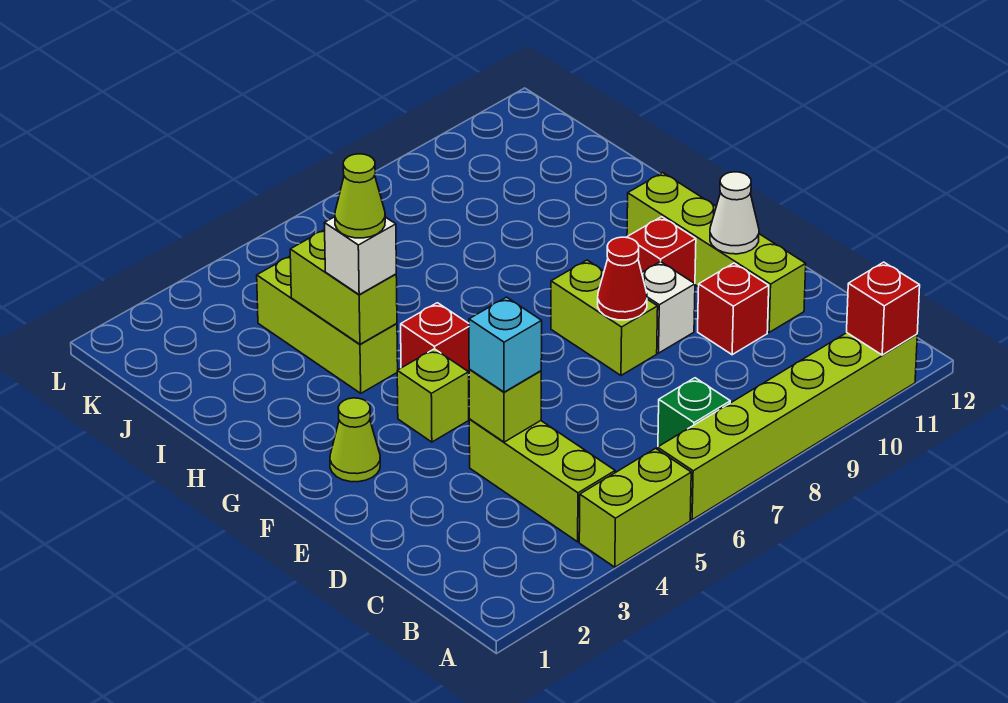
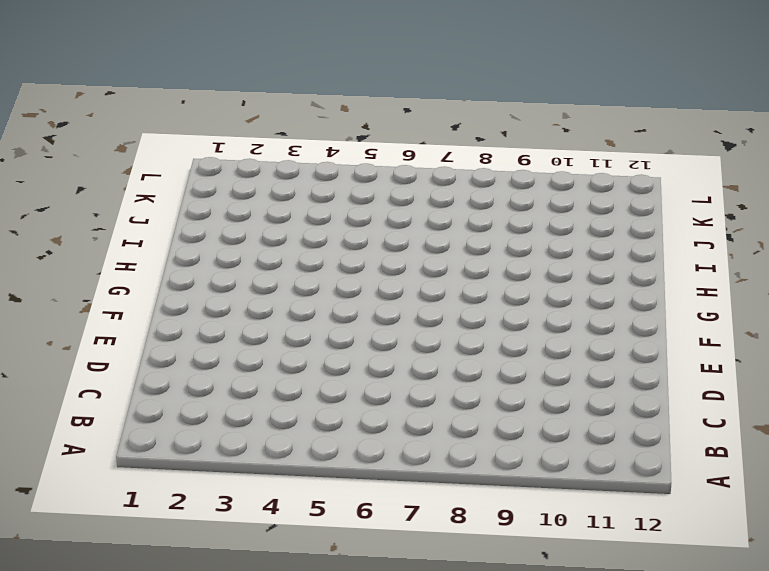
none -> lime 1x2 brick [579,448,691,567]
none -> lime 1x6 brick [657,333,917,520]
none -> lime 1x3 brick [469,419,615,542]

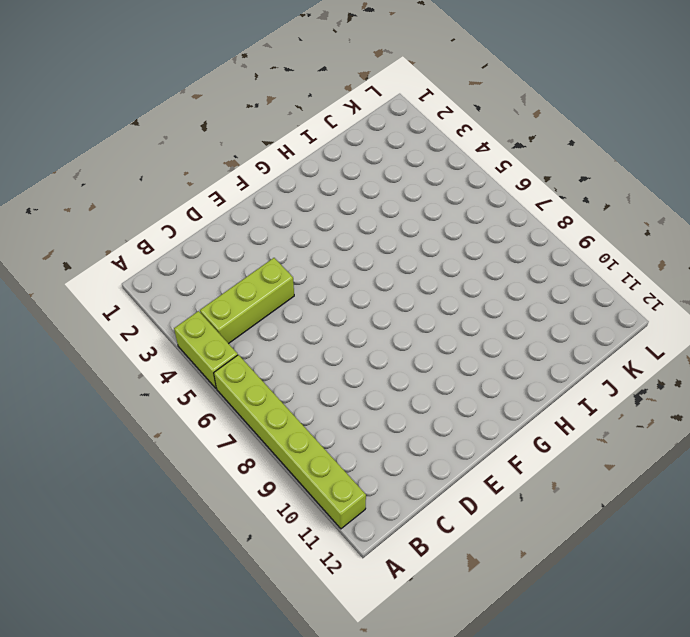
none -> green 1x1 brick [658,378,730,447]
none -> red 1x1 brick [698,263,769,355]
none -> lime 1x4 brick [627,173,806,332]

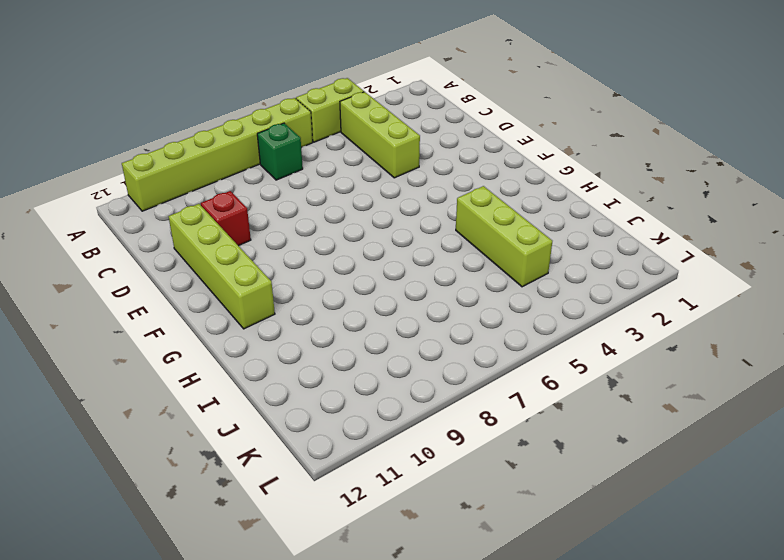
none -> lime 1x2 brick [551,260,658,375]
none -> white 1x1 brick [642,261,695,353]
none -> lime 1x1 cone [330,398,380,482]

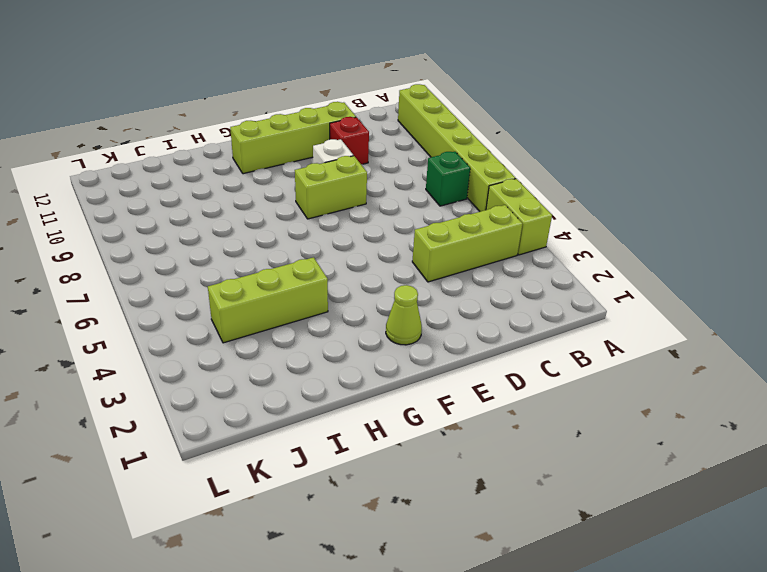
none -> lime 1x1 brick [397,349,469,442]
none -> red 1x1 brick [626,217,696,283]
none -> red 1x1 brick [401,303,470,372]

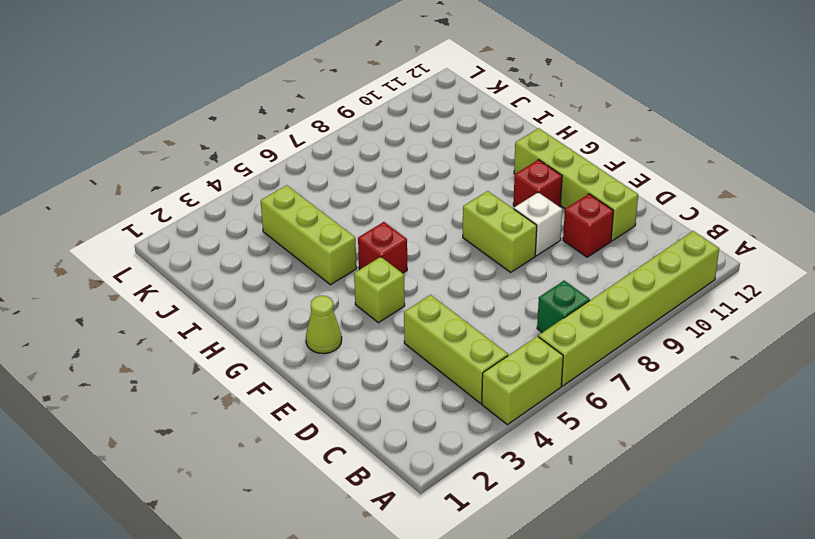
none -> red 1x1 brick [847,262,920,355]
none -> lime 1x1 brick [469,370,541,442]
none -> red 1x1 cone [598,237,647,320]

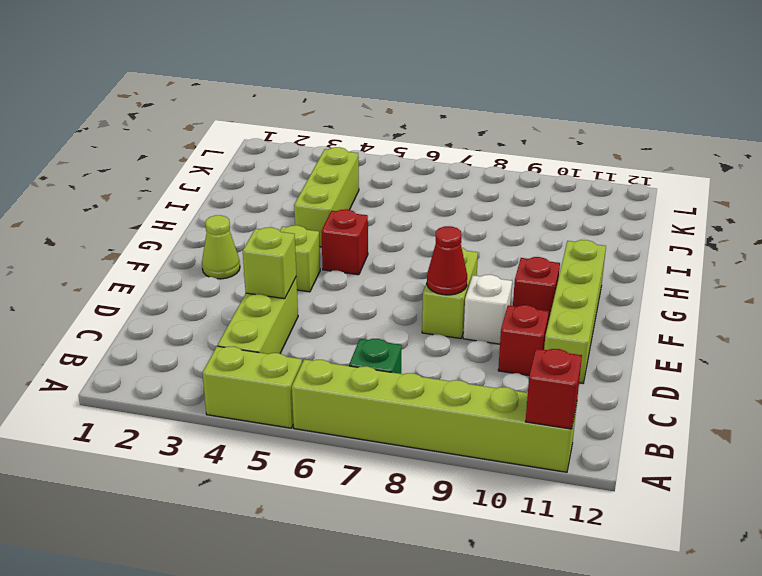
none -> white 1x1 cone [710,172,759,254]
none -> lime 1x2 brick [290,230,397,344]
none -> cyan 1x1 brick [469,297,542,392]

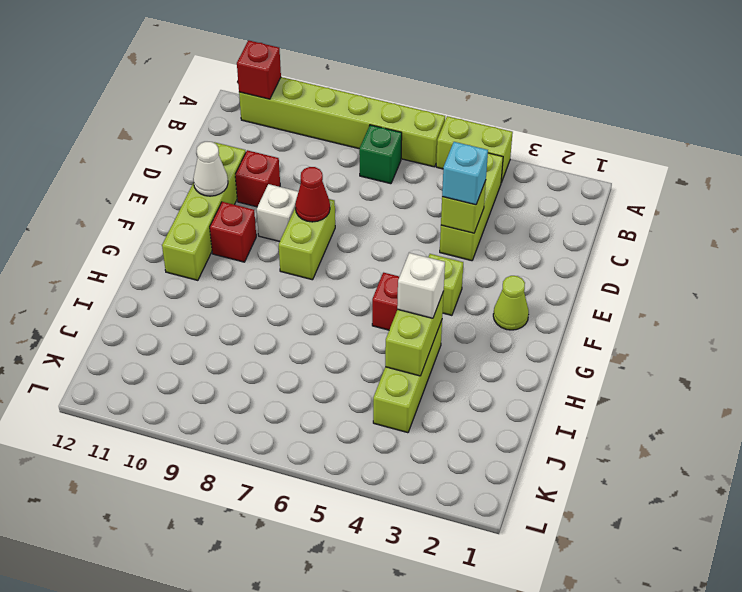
none -> lime 1x1 cone [335,154,385,238]

